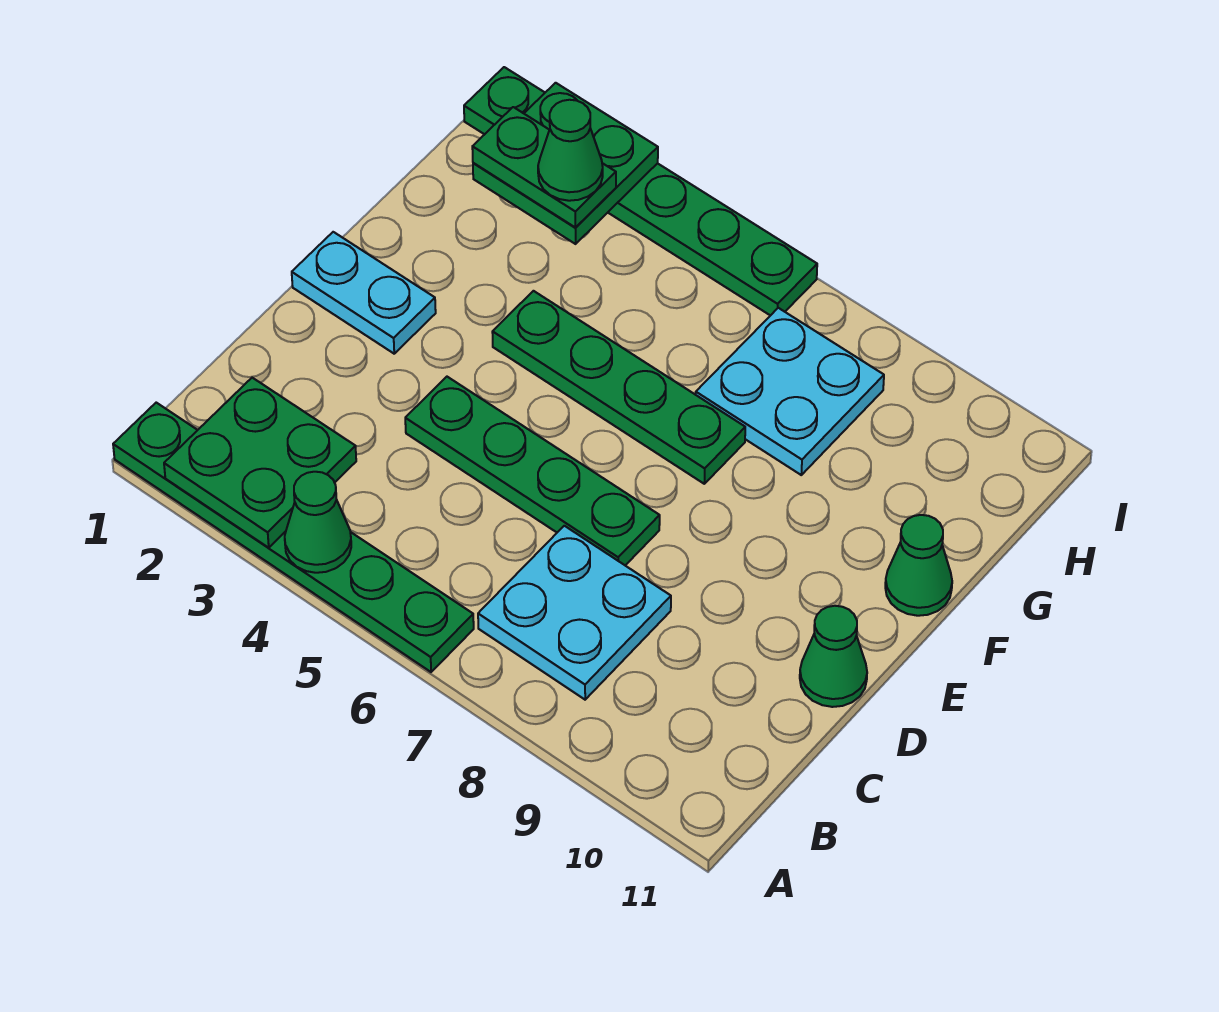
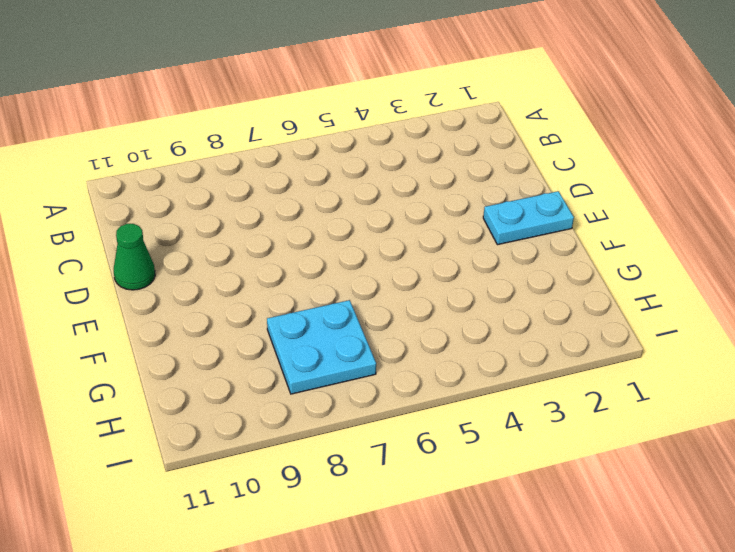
none -> green 1x6 plate [113,403,474,672]
none -> cyan 2x2 plate [478,526,671,700]
none -> green 1x4 plate [405,377,660,565]

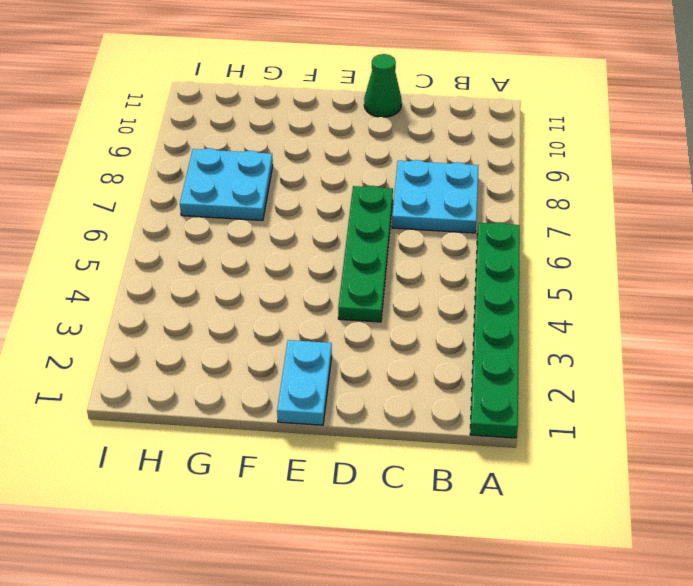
none -> green 1x4 plate [492,291,745,484]
none -> green 1x1 cone [885,515,952,616]
none -> green 1x6 plate [464,67,817,316]

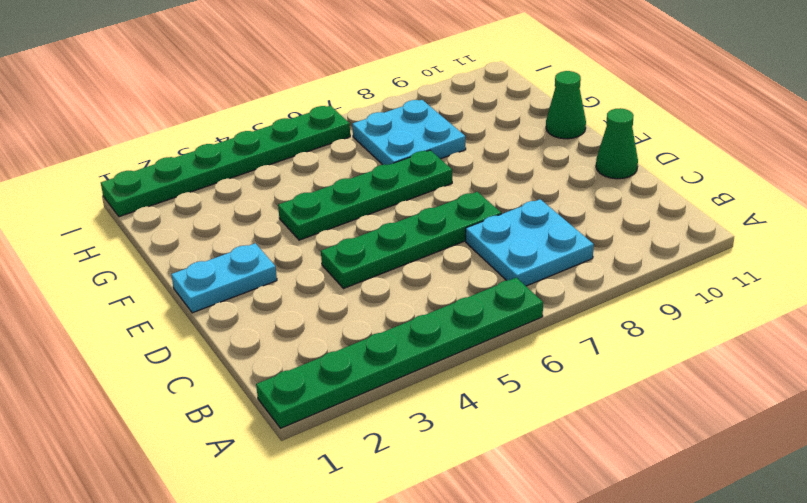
none -> green 2x2 plate [164,378,356,548]
none -> green 1x1 cone [285,472,351,573]
none -> green 2x2 plate [473,83,658,244]

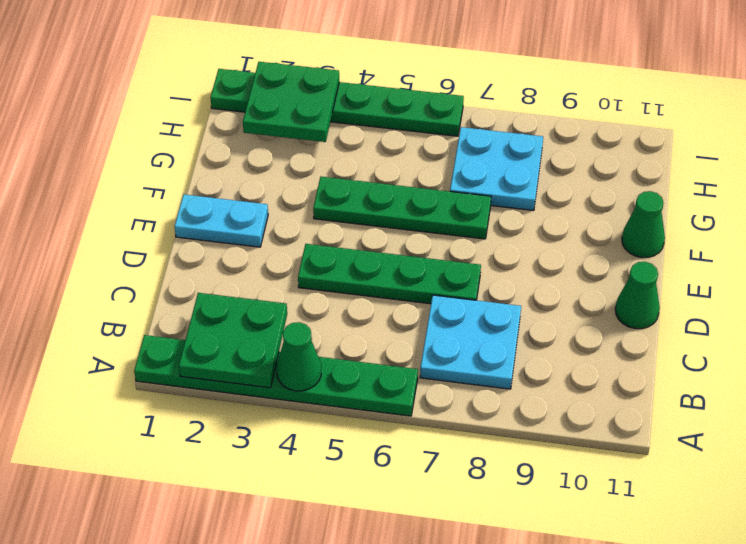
none -> green 1x2 plate [472,107,616,227]
none -> green 1x1 cone [538,100,603,201]

